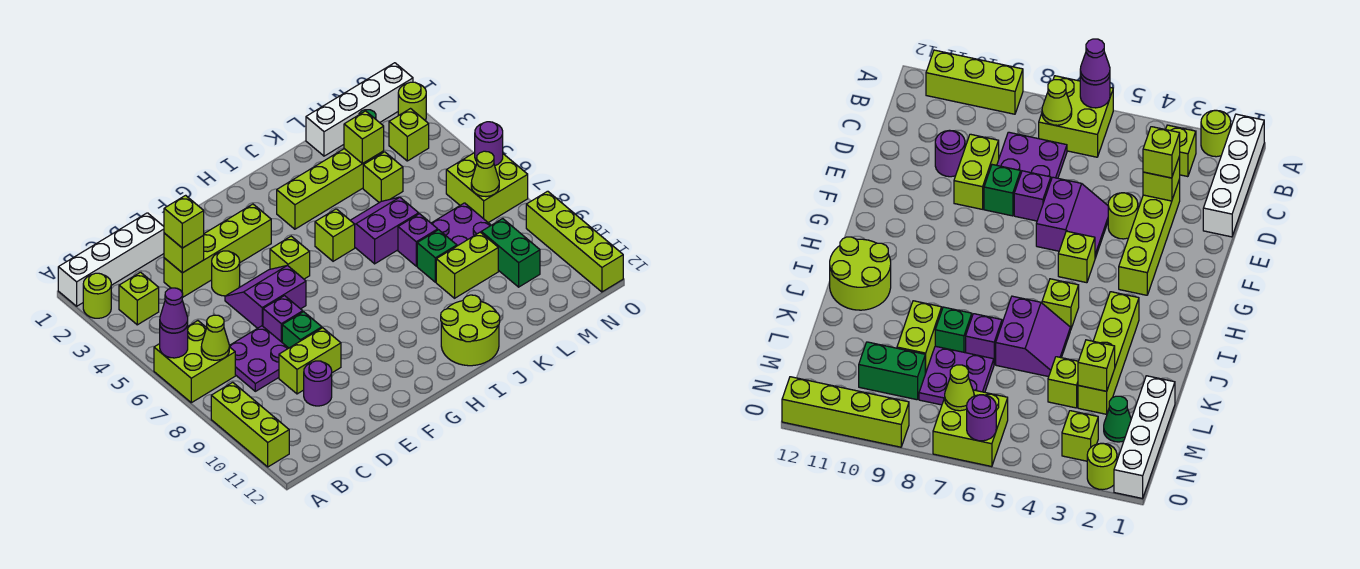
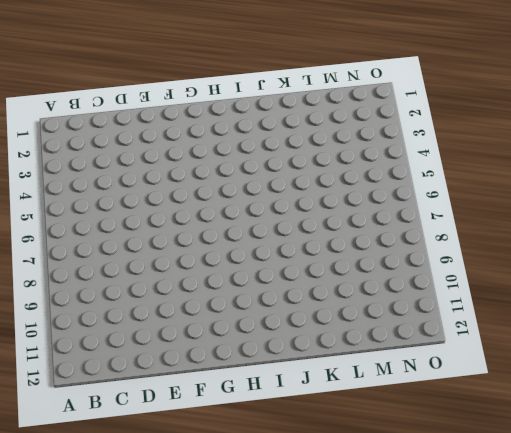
none -> white 1x4 brick [58,213,164,306]
none -> lime 1x1 round brick [83,273,111,318]
none -> lime 2x2 brick [154,321,235,403]
none -> lime 1x3 brick [211,382,289,467]

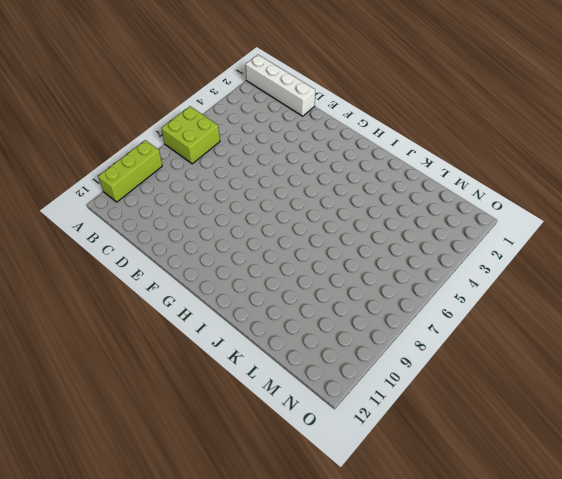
none -> lime 1x1 round brick [83,273,111,318]
none -> lime 1x1 brick [119,272,159,325]
none -> purple 2x2 plate [229,326,288,391]
none -> lime 1x4 brick [164,204,271,297]

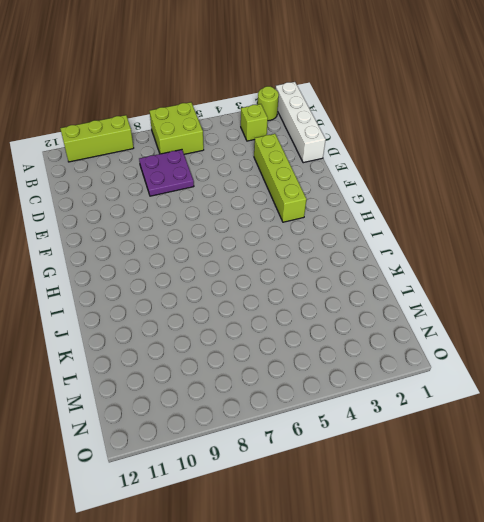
none -> lime 1x2 brick [279,328,341,394]
none -> purple 1x1 round brick [304,361,332,406]
none -> lime 1x1 round brick [212,251,240,296]
none -> purple 2x2 slope [225,265,306,328]

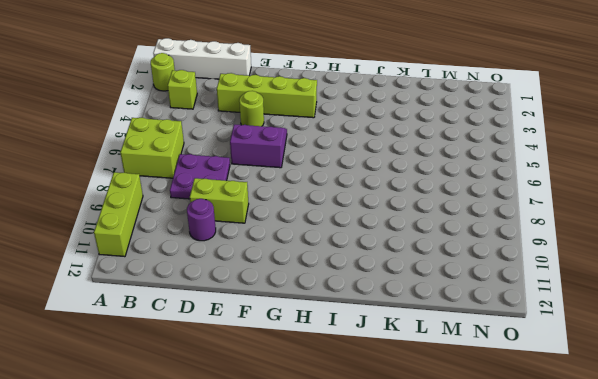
none -> purple 1x1 brick [263,296,303,342]
none -> green 1x1 brick [282,312,322,348]
none -> lime 1x1 brick [270,236,310,279]
none -> lime 1x4 brick [277,149,384,229]

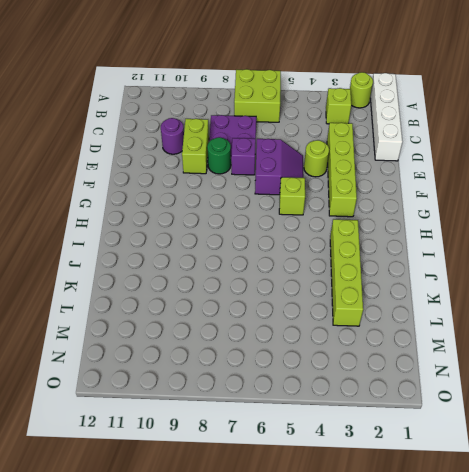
green 1x1 round brick [207,137,231,174] -> green 1x1 brick [282,312,322,348]
none -> lime 1x3 brick [211,382,289,467]
none -> lime 1x1 brick [315,209,355,261]
none -> lime 2x2 round brick [441,295,500,366]
none -> purple 2x2 slope [350,197,419,264]

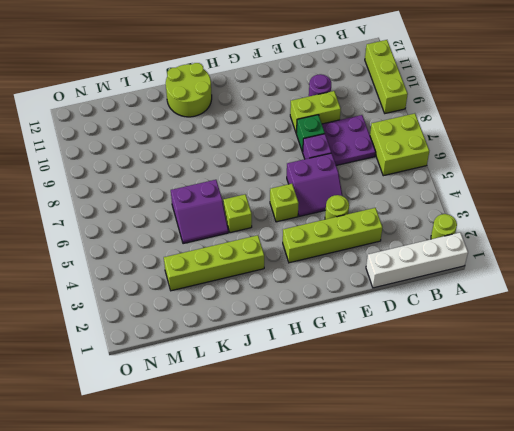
none -> lime 1x1 brick [119,272,159,325]
none -> purple 1x1 brick [398,214,438,266]
none -> green 1x1 brick [417,230,457,282]
none -> lime 1x2 brick [436,232,498,298]

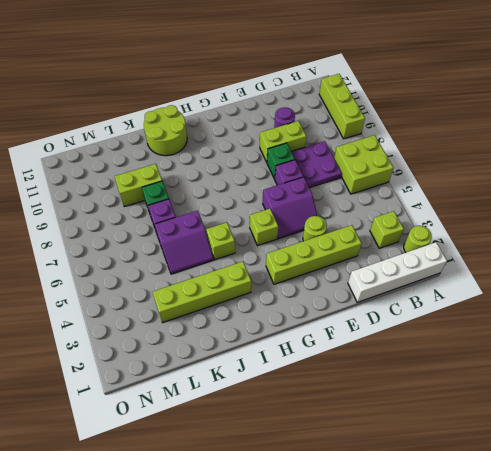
none -> white 1x4 brick [306,63,413,156]
none -> lime 1x1 brick [363,152,403,203]
none -> purple 2x2 plate [431,203,491,246]
none -> green 1x1 cone [1104,396,1131,442]

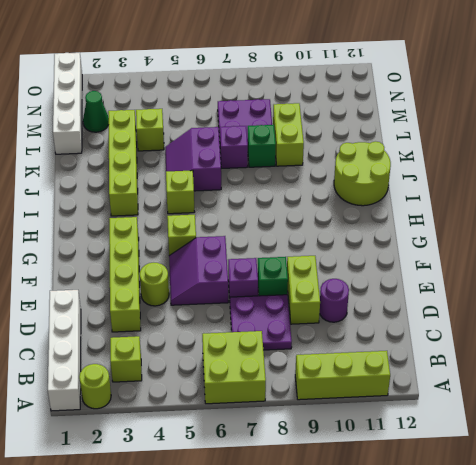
none -> green 1x2 brick [481,219,540,287]
none -> lime 1x1 brick [389,109,429,161]
none -> lime 2x2 brick [446,153,528,223]
none -> lime 1x1 round brick [398,82,426,121]

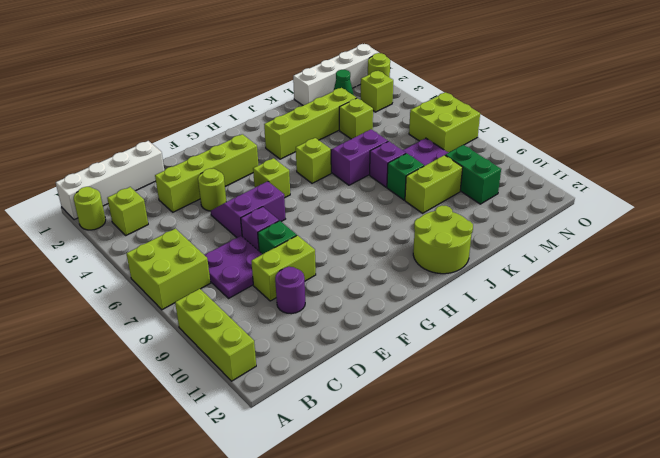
none -> lime 1x4 brick [526,191,623,292]
none -> purple 1x1 round brick [160,326,188,358]
none -> lime 1x1 cone [201,315,229,360]
none -> lime 1x1 brick [164,233,204,273]

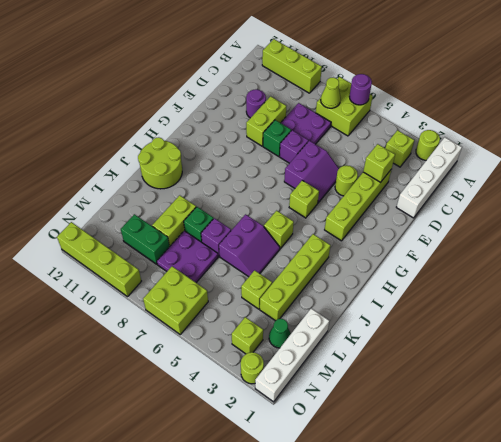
none -> lime 1x1 brick [344,111,384,164]
none -> lime 1x1 cone [471,151,499,197]
none -> purple 1x1 round brick [475,122,503,166]
none -> purple 1x1 cone [160,288,188,333]

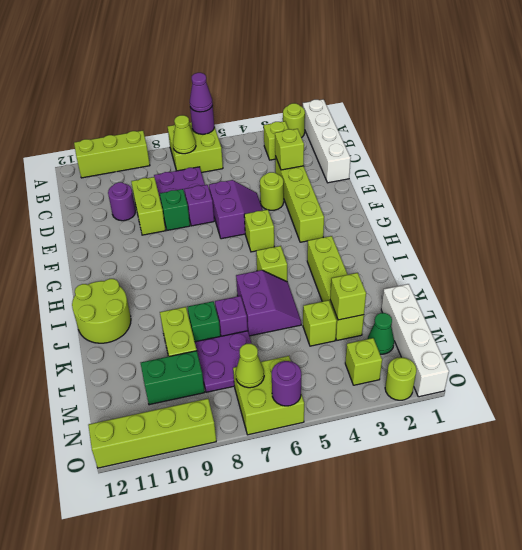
none -> lime 1x1 brick [164,195,204,248]

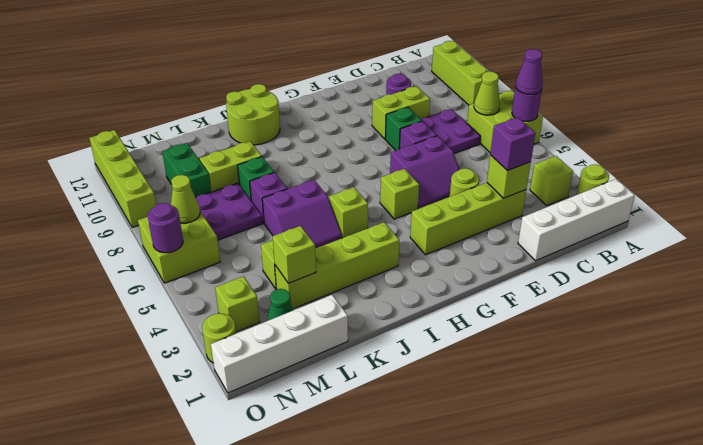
purple 1x1 brick [490,117,535,171] -> lime 1x1 brick [164,195,204,248]

